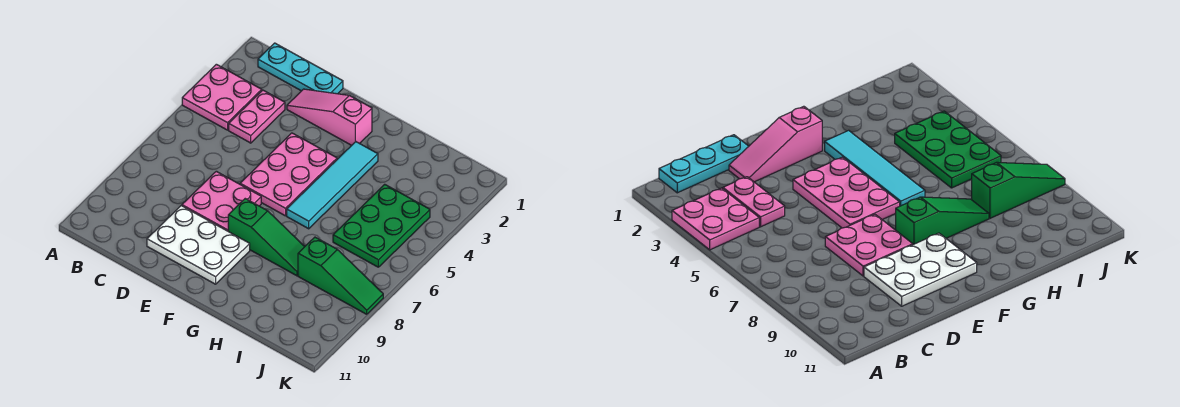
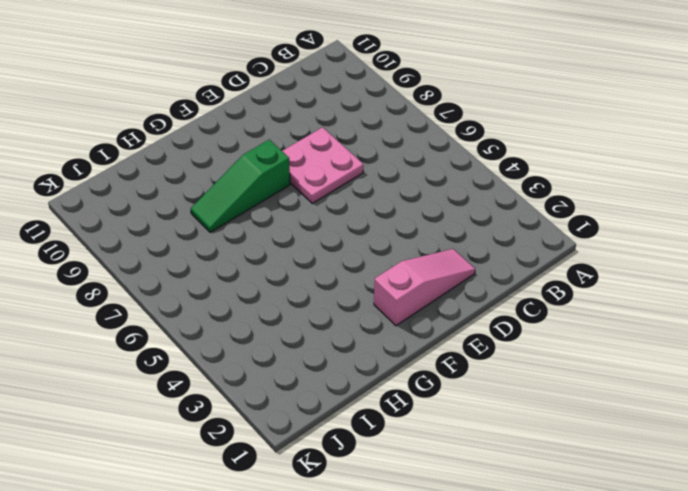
none -> pink 2x2 plate [182,64,262,130]
none -> cyan 1x3 plate [258,43,343,94]

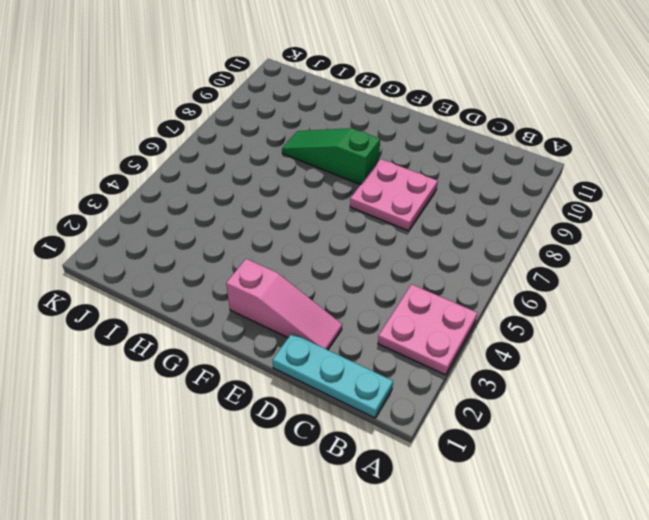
none -> pink 1x2 plate [229,90,285,143]
none -> white 2x3 plate [147,206,250,284]

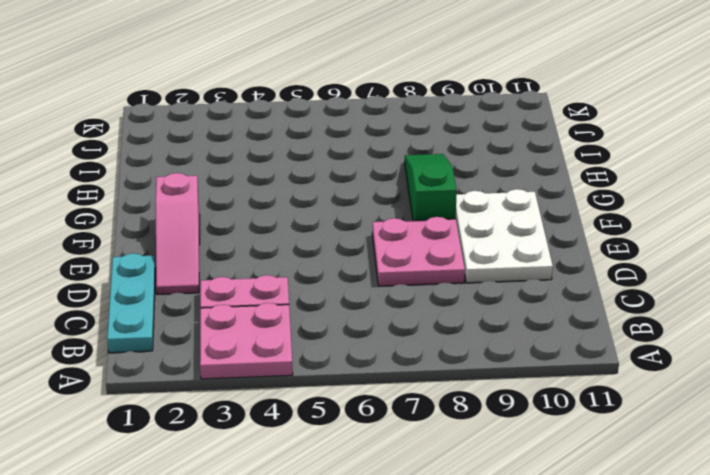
none -> pink 2x3 plate [240,133,337,216]
none -> cyan 1x4 tile [287,142,378,229]

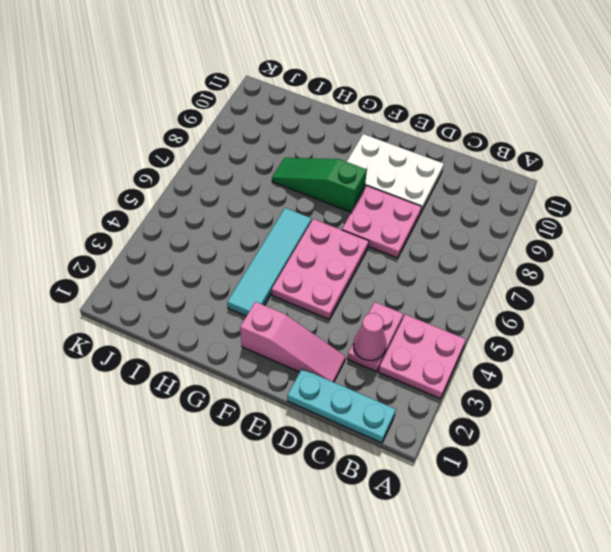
pink 1x1 cone [353,313,386,360] -> none
none -> green 2x3 plate [333,184,430,267]
none -> green 1x3 slope [298,237,383,314]

